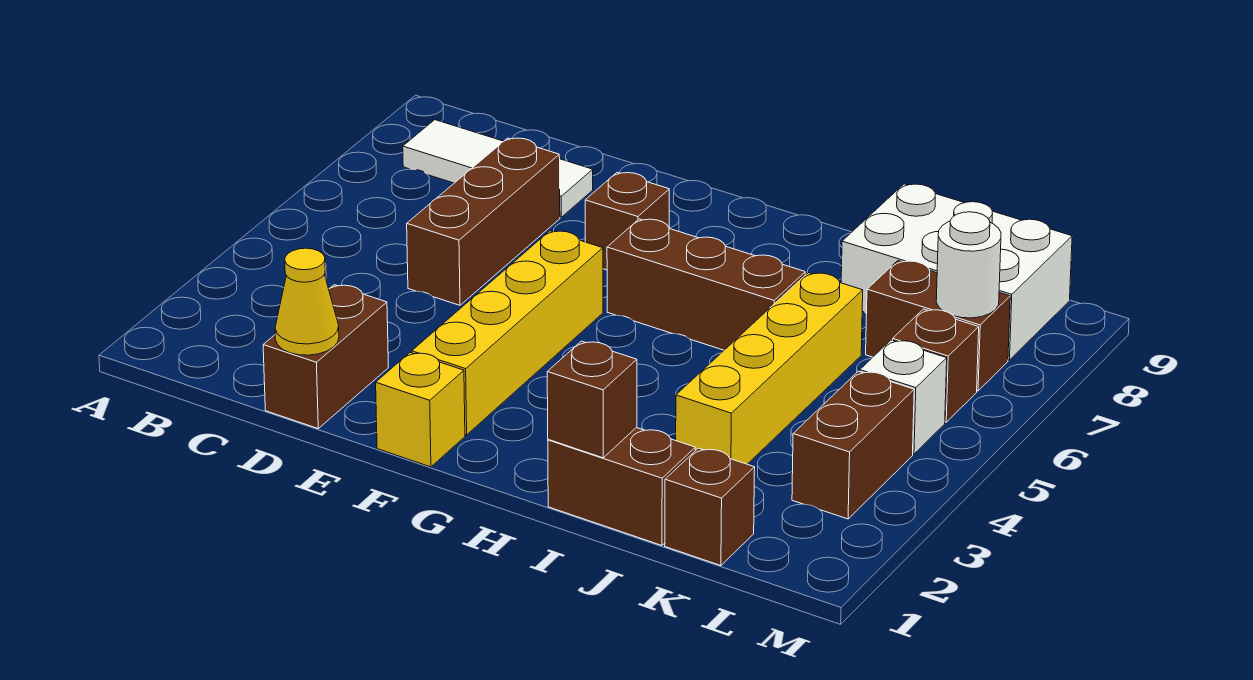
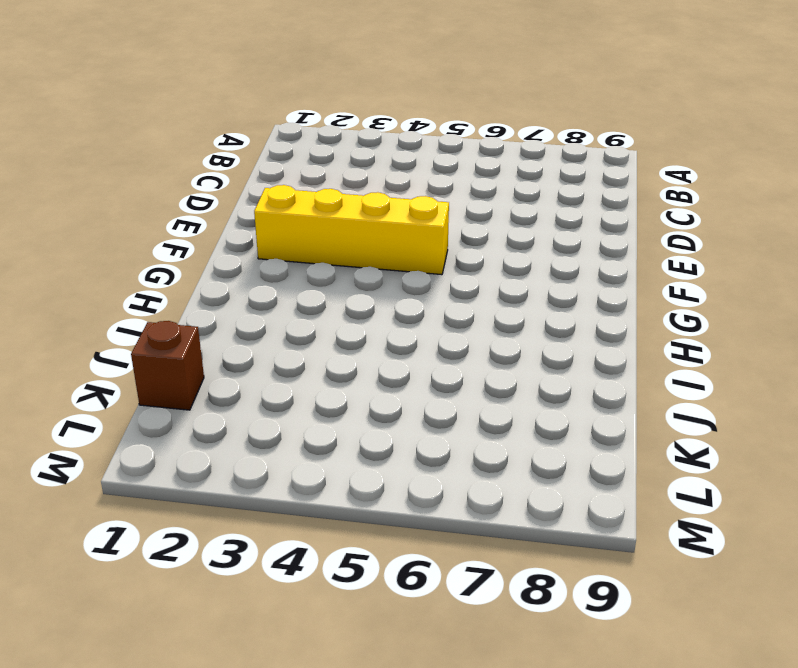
none -> white 1x3 tile [403,120,593,217]
none -> brown 1x2 brick [263,285,388,428]
none -> brown 1x3 brick [407,138,560,305]

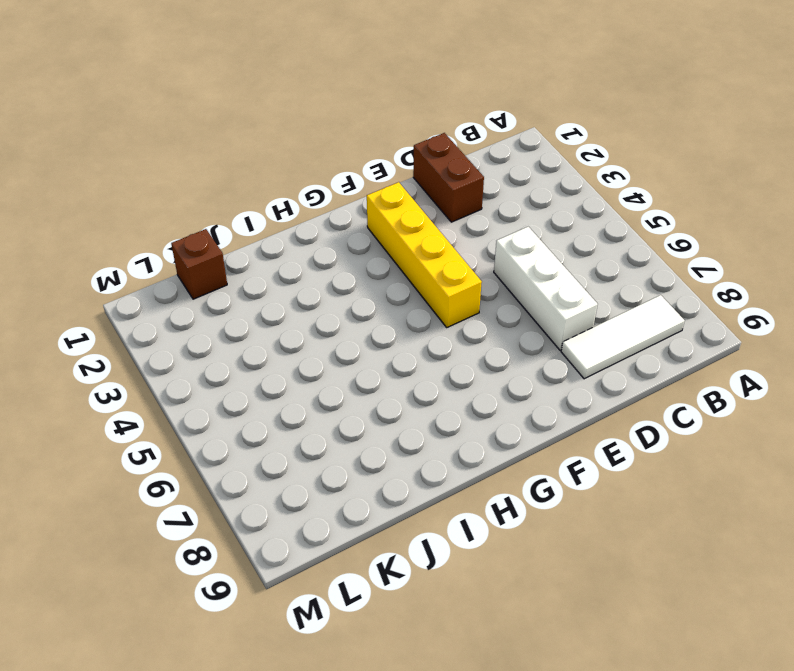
white 1x3 brick [494,227,598,350] -> brown 1x3 brick [407,138,560,305]
none -> yellow 1x1 brick [376,353,465,467]
none -> brown 1x1 brick [585,173,669,270]
none -> brown 1x3 brick [607,219,805,350]

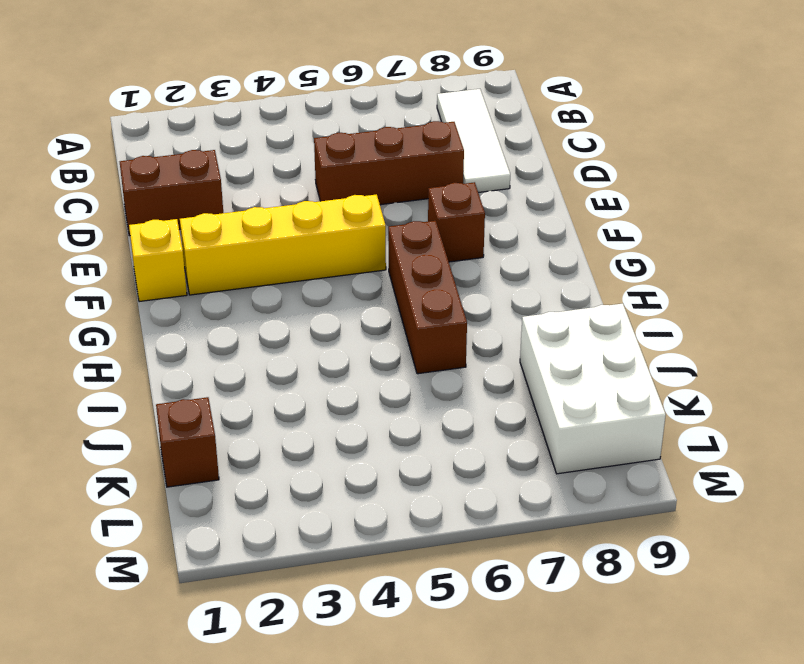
none -> brown 1x2 brick [548,428,695,545]
none -> yellow 1x4 brick [676,273,863,464]
none -> brown 1x2 brick [866,261,1010,391]

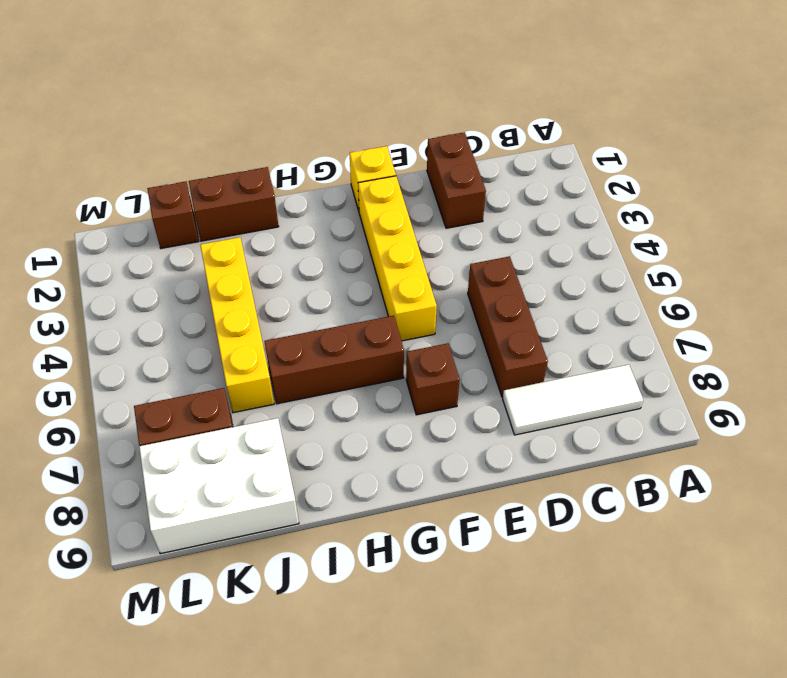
none -> brown 1x2 brick [792,371,914,519]
none -> white 1x1 brick [860,340,947,454]
none -> brown 1x1 brick [893,309,979,422]

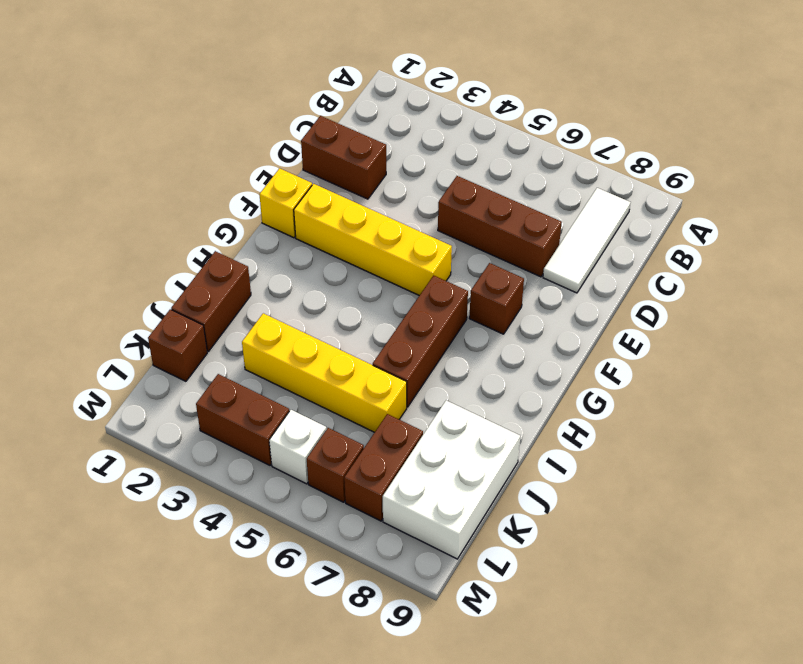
none -> yellow 1x1 cone [275,248,339,355]
none -> brown 1x1 brick [547,341,637,458]
none -> white 1x1 round brick [936,212,1001,318]

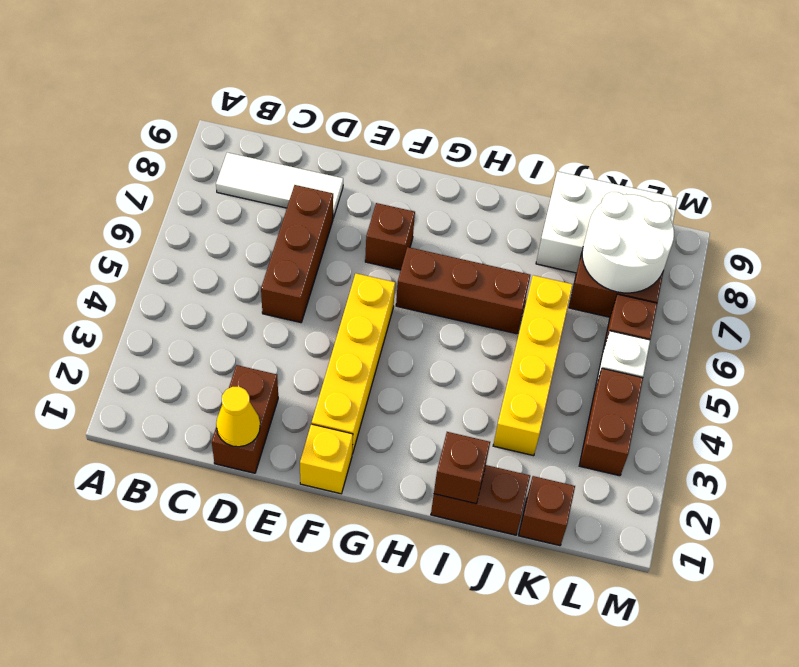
white 2x2 round brick [582,192,674,293] -> white 1x1 round brick [936,212,1001,318]

